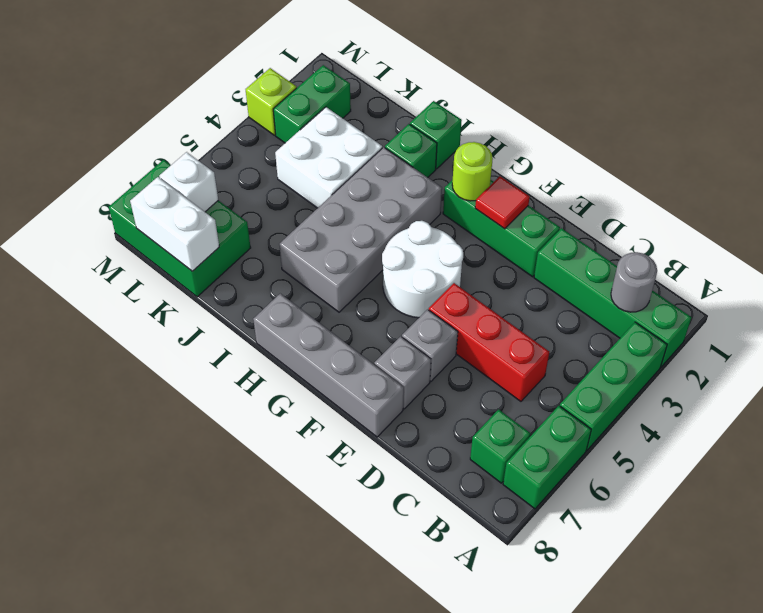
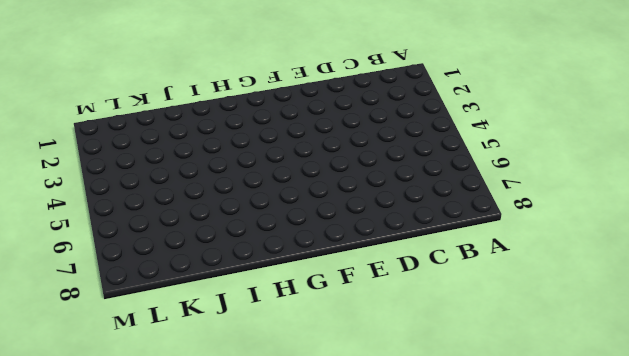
none -> green 1x4 brick [534,228,691,367]
none -> green 1x3 brick [559,322,667,450]
none -> green 1x2 brick [503,406,591,509]

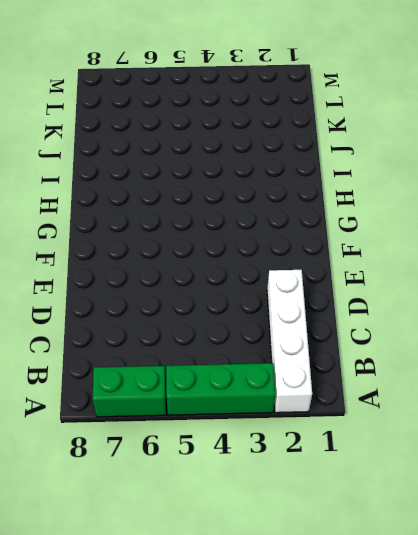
white 1x4 brick [267,270,312,413] -> green 1x4 brick [534,228,691,367]
none -> green 1x1 brick [470,409,531,483]
none -> red 1x3 brick [429,283,549,401]
none -> green 1x3 brick [443,180,560,277]

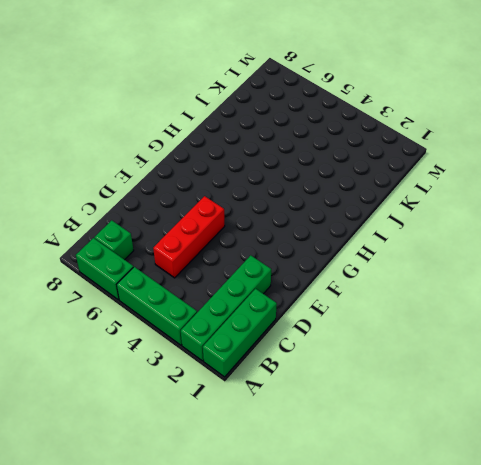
green 1x3 brick [203,289,277,377] -> green 1x3 brick moved to [443,180,560,277]
none -> grey 1x1 brick [402,309,458,381]
none -> grey 1x1 brick [374,336,431,409]
none -> grey 1x4 brick [253,294,404,437]

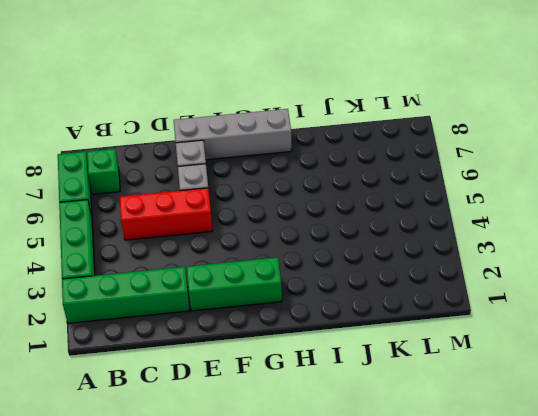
none -> white 2x2 round brick [382,221,463,318]
none -> grey 2x4 brick [279,147,442,312]
none -> green 1x1 brick [410,101,462,169]

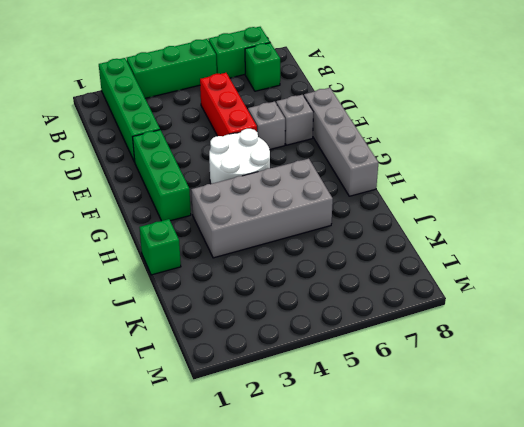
none -> green 1x1 brick [385,124,437,177]
none -> white 2x2 brick [275,107,382,208]
none -> green 2x3 brick [109,160,251,297]

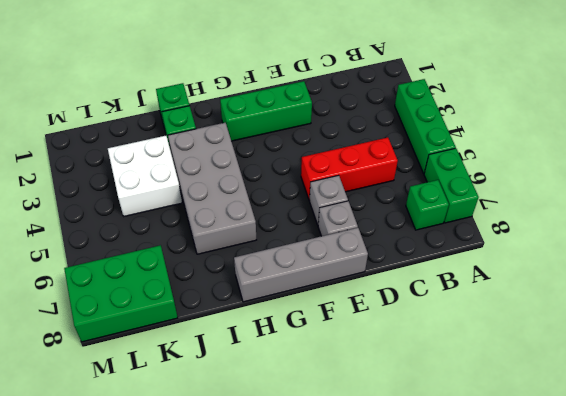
none -> green 1x4 brick [534,228,691,367]
none -> white 2x2 round brick [382,221,463,318]
none -> green 1x2 brick [273,65,351,143]

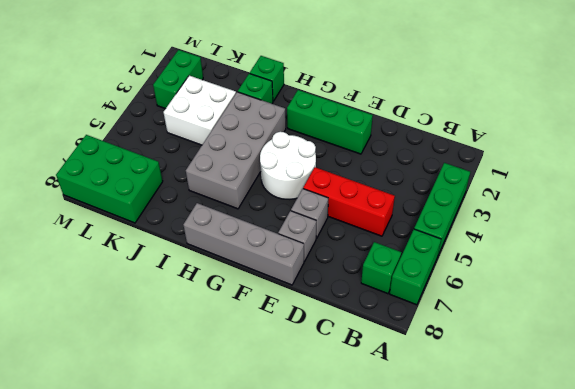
none -> green 1x4 brick [534,228,691,367]
none -> lime 1x1 brick [246,68,297,135]
none -> grey 1x1 round brick [611,252,657,312]

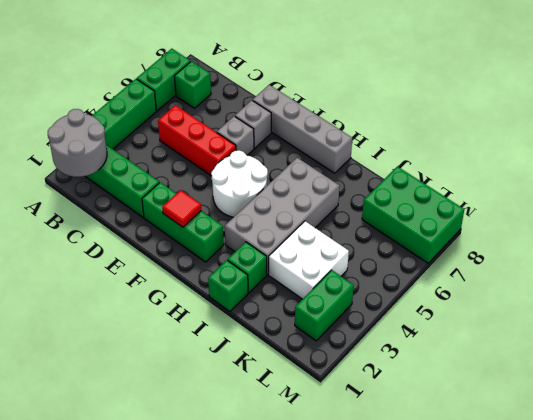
grey 2x2 round brick [48,109,107,177] -> grey 1x1 round brick [611,252,657,312]
none -> lime 1x1 brick [246,68,297,135]
none -> lime 1x1 round brick [452,142,493,201]
none -> white 1x2 brick [130,177,219,271]

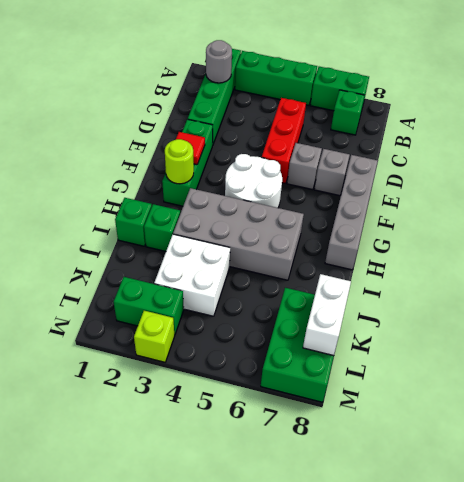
none -> white 1x1 brick [159,152,218,212]

